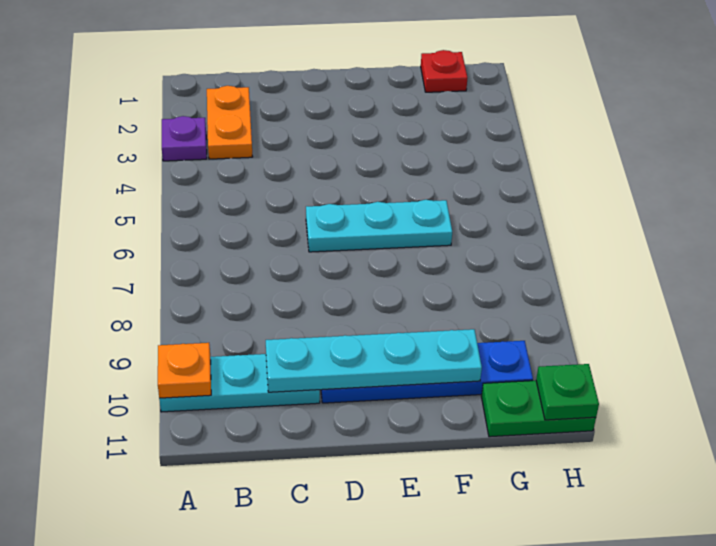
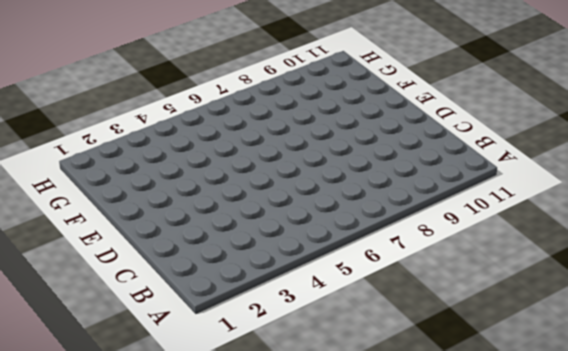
none -> purple 1x1 plate [162,116,207,161]
none -> cyan 1x3 plate [159,354,320,412]

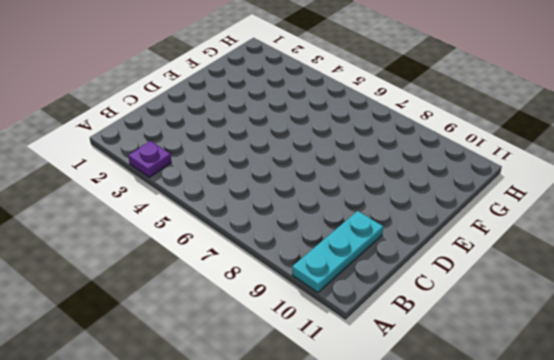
none -> orange 1x2 plate [207,86,253,159]
none -> cyan 1x3 plate [306,200,452,252]

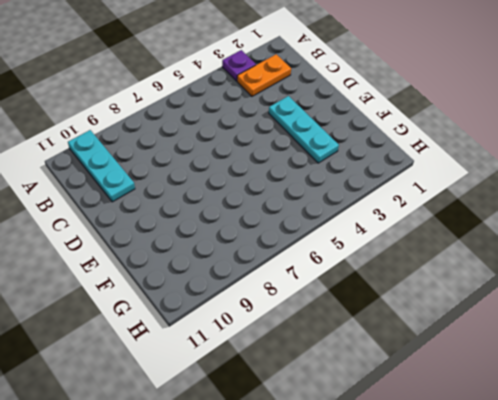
cyan 1x3 plate [269,96,339,163] -> cyan 1x3 plate moved to [306,200,452,252]
none -> blue 1x4 plate [321,341,533,403]
none -> red 1x1 plate [421,50,467,92]

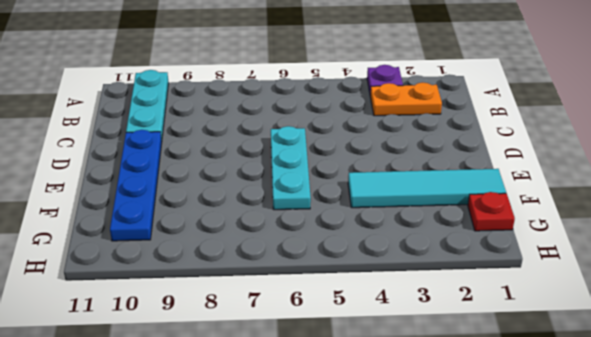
cyan 1x4 tile [348,169,506,208] -> none
none -> green 1x2 plate [481,381,596,437]
none -> orange 1x1 plate [158,343,211,398]

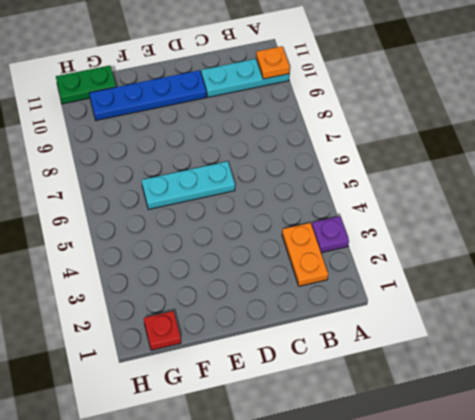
none -> cyan 1x4 plate [266,329,482,392]
none -> green 1x1 plate [536,364,599,420]

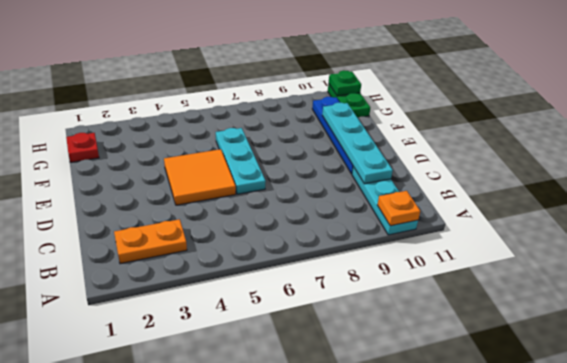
orange 2x2 tile [164,149,236,205] -> none
none -> purple 1x1 plate [162,116,207,161]

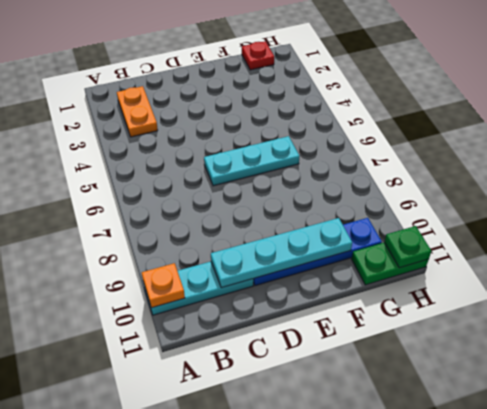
none -> purple 1x1 plate [162,116,207,161]

